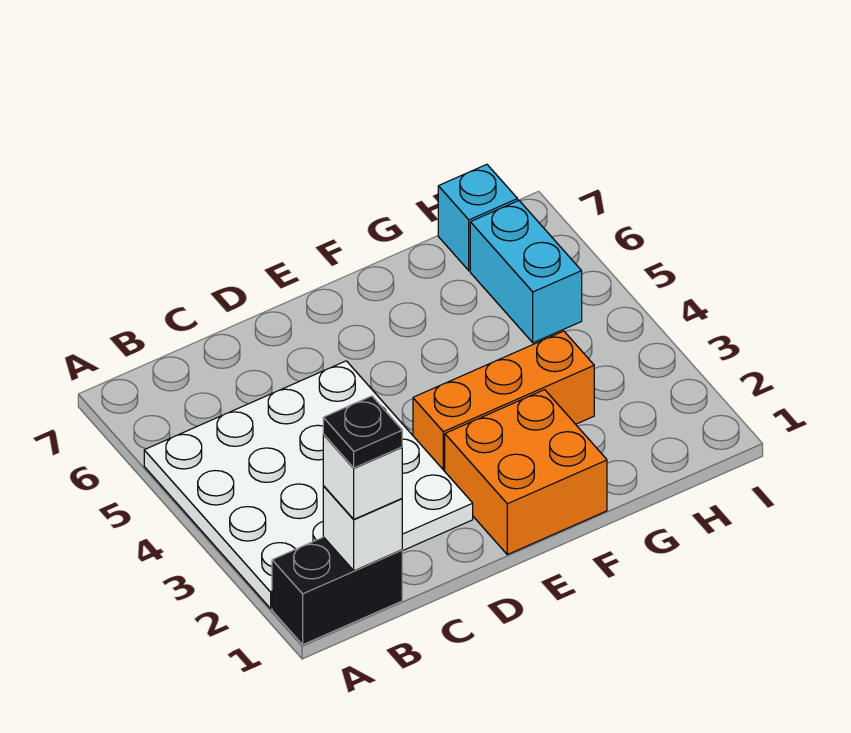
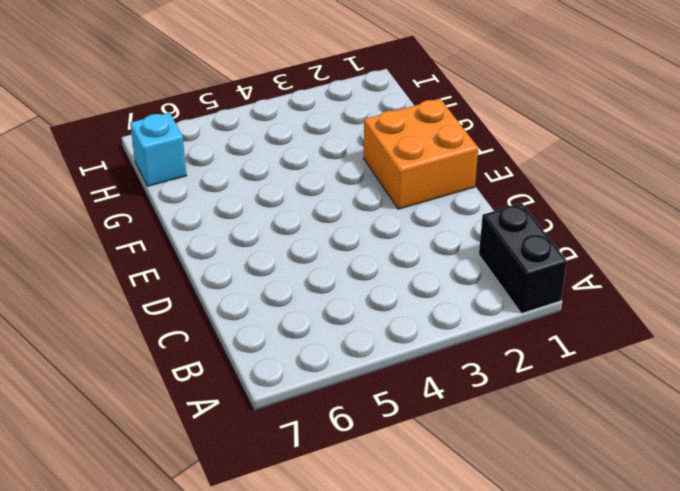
none -> white 4x4 plate [144,361,473,608]
none -> orange 1x3 brick [413,331,594,471]

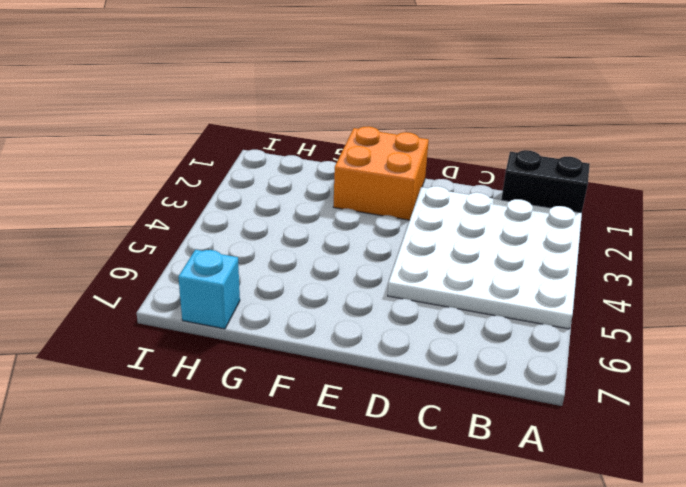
none -> orange 1x3 brick [413,331,594,471]
none -> cyan 1x2 brick [470,201,582,343]

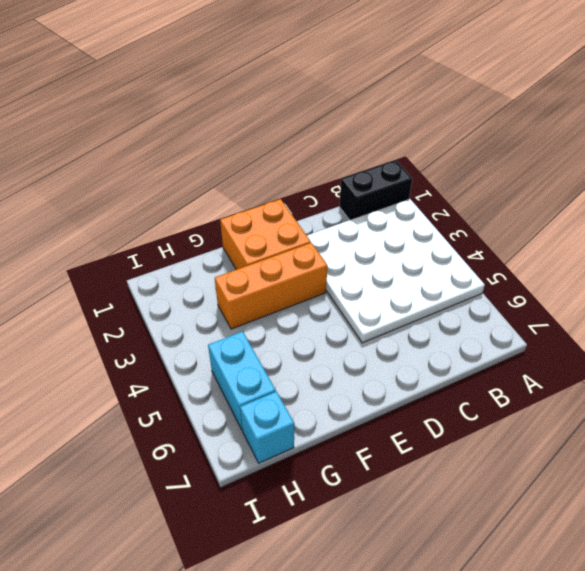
none -> white 1x1 brick [323,486,402,571]
none -> white 1x1 brick [323,435,402,519]

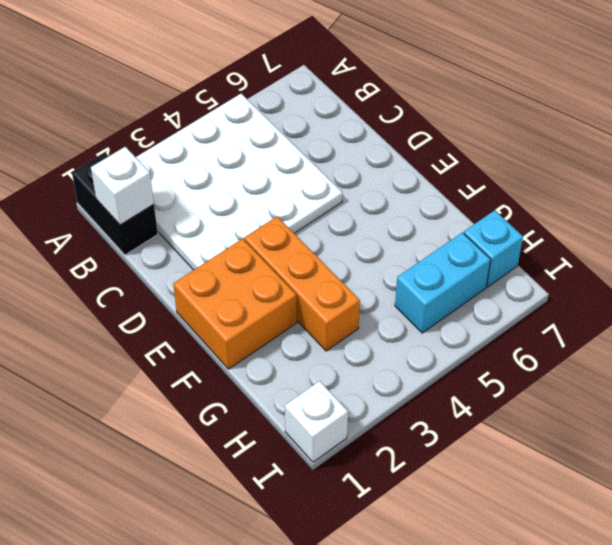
white 1x1 brick [285,381,348,462] -> white 1x1 brick moved to [323,435,402,519]
none -> black 1x1 plate [323,396,402,468]

